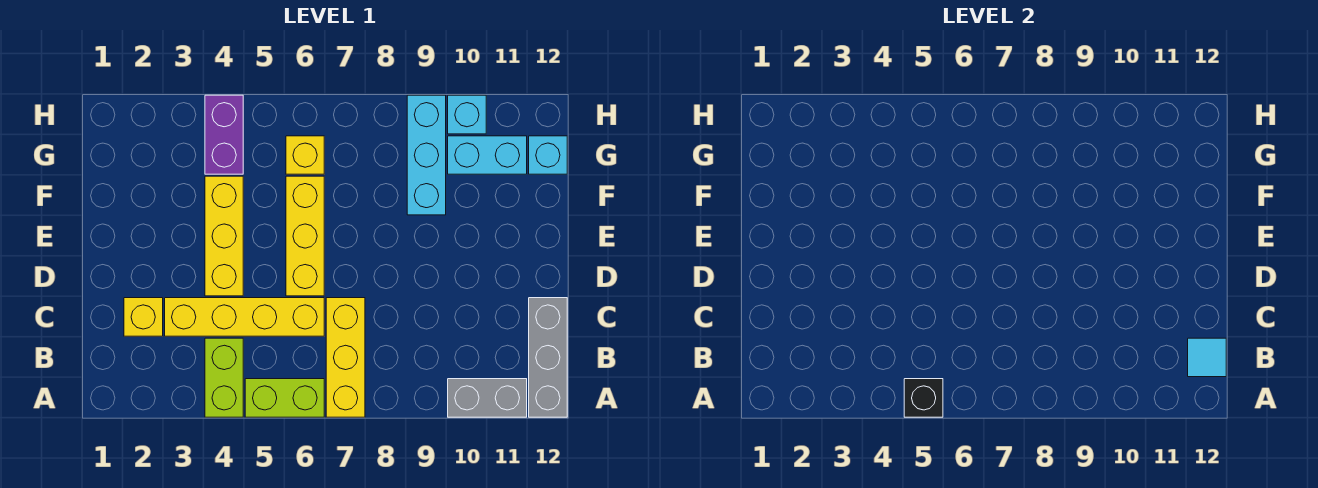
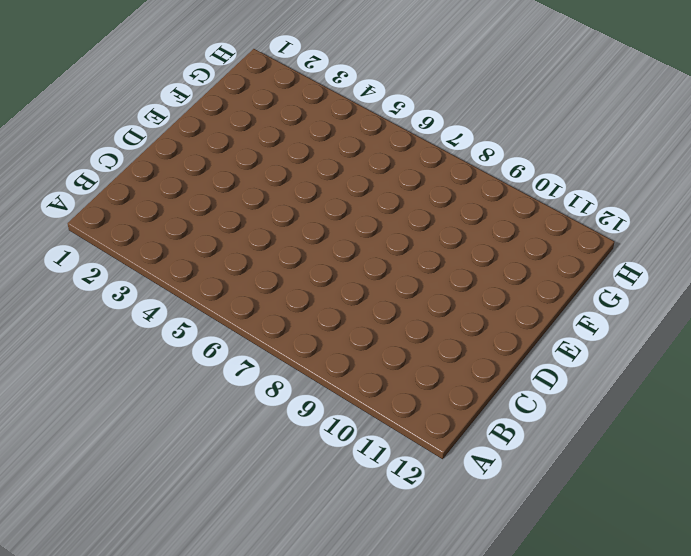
none -> lime 1x2 brick [205,338,243,417]
none -> lime 1x2 brick [245,379,324,417]
none -> yellow 1x3 brick [326,298,365,417]

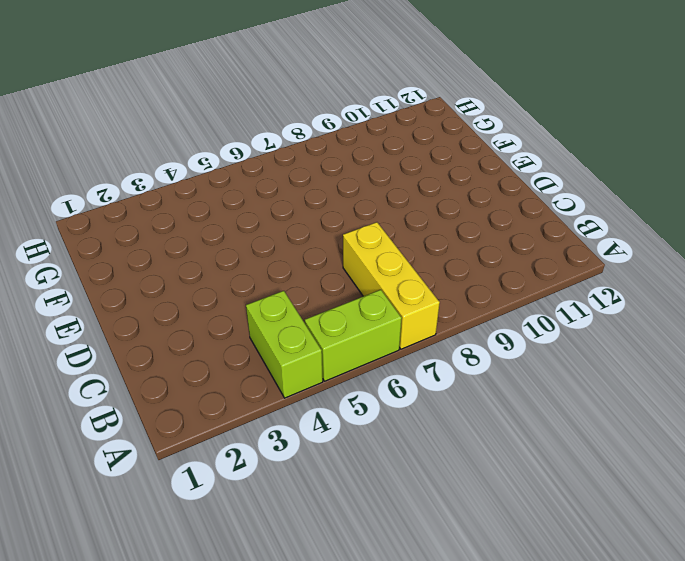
none -> grey 1x2 brick [448,379,527,417]
none -> grey 1x3 brick [529,298,567,417]
none -> yellow 1x1 brick [124,298,163,336]

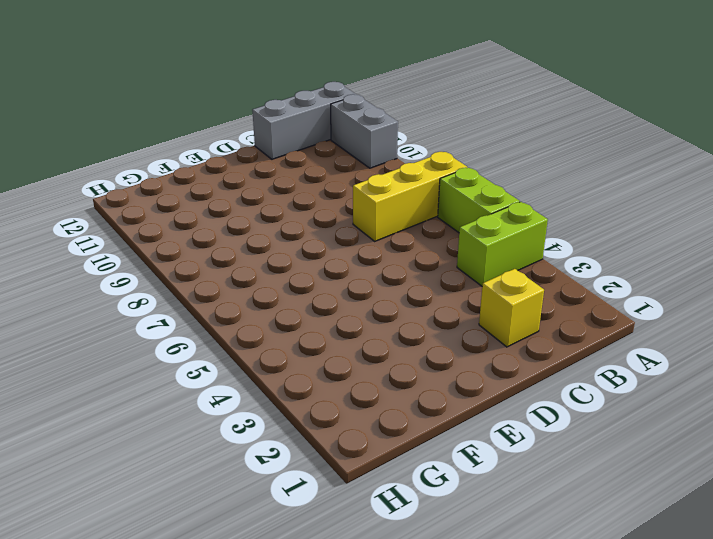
none -> yellow 1x4 brick [165,298,324,336]
none -> yellow 1x3 brick [205,176,243,296]
none -> yellow 1x3 brick [286,176,324,296]

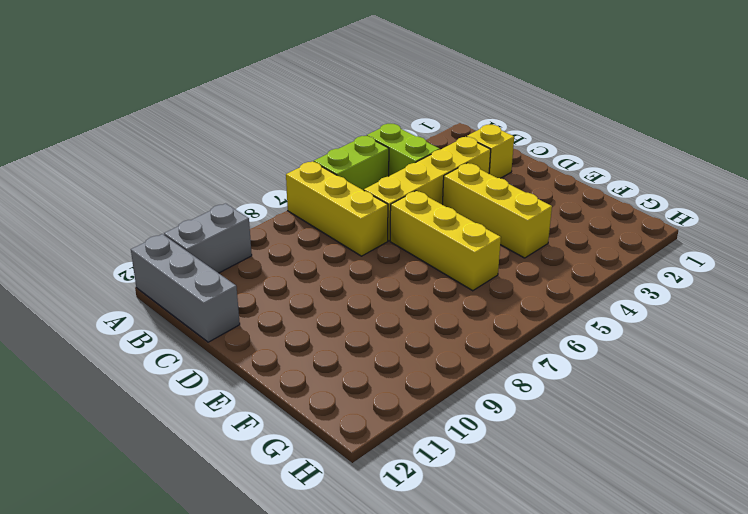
none -> cyan 1x3 brick [407,95,446,215]
none -> purple 1x2 brick [205,95,243,174]
none -> yellow 1x1 brick [286,136,324,174]

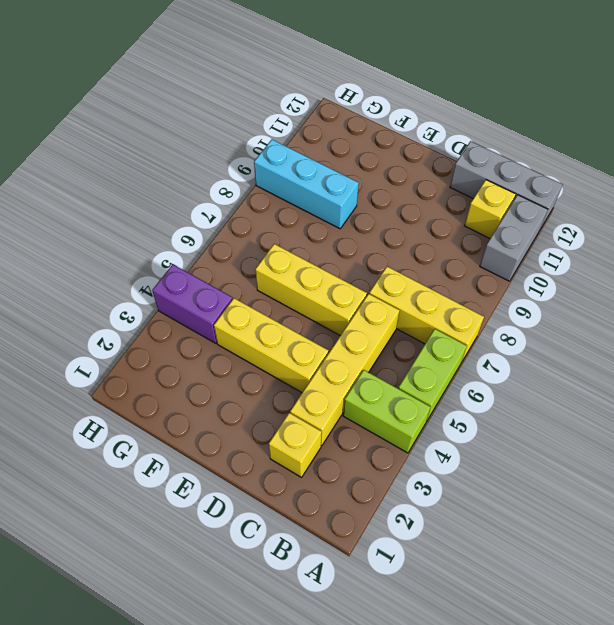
yellow 1x1 brick [465,180,516,238] -> yellow 1x1 brick moved to [286,136,324,174]
none -> cyan 1x2 brick [448,136,527,174]
none -> cyan 1x1 brick [529,136,567,174]
none -> cyan 1x1 brick [448,95,486,134]

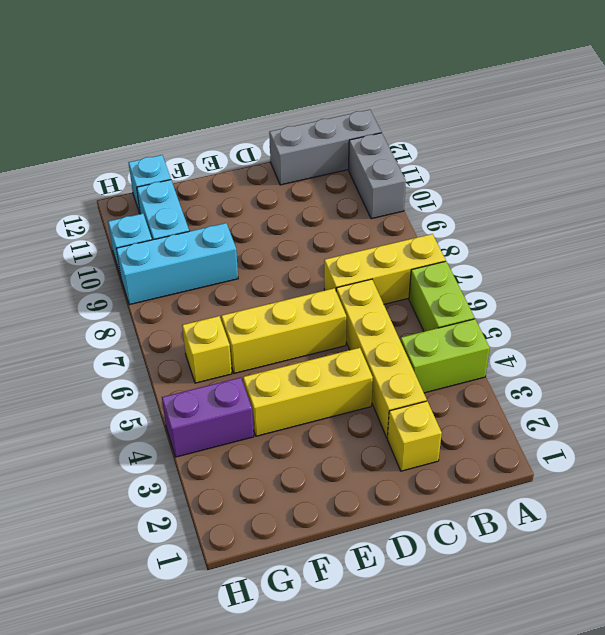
none -> black 1x1 brick [904,379,943,417]
none -> cyan 1x1 tile [1188,338,1226,377]

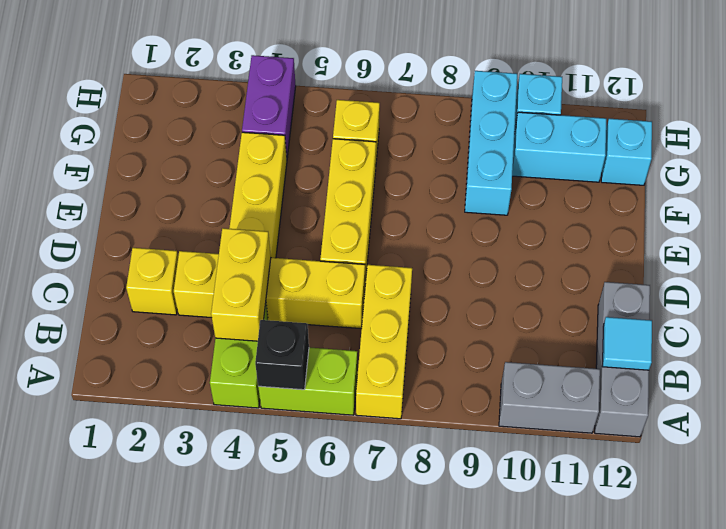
yellow 1x2 brick [211,228,271,341] -> none

